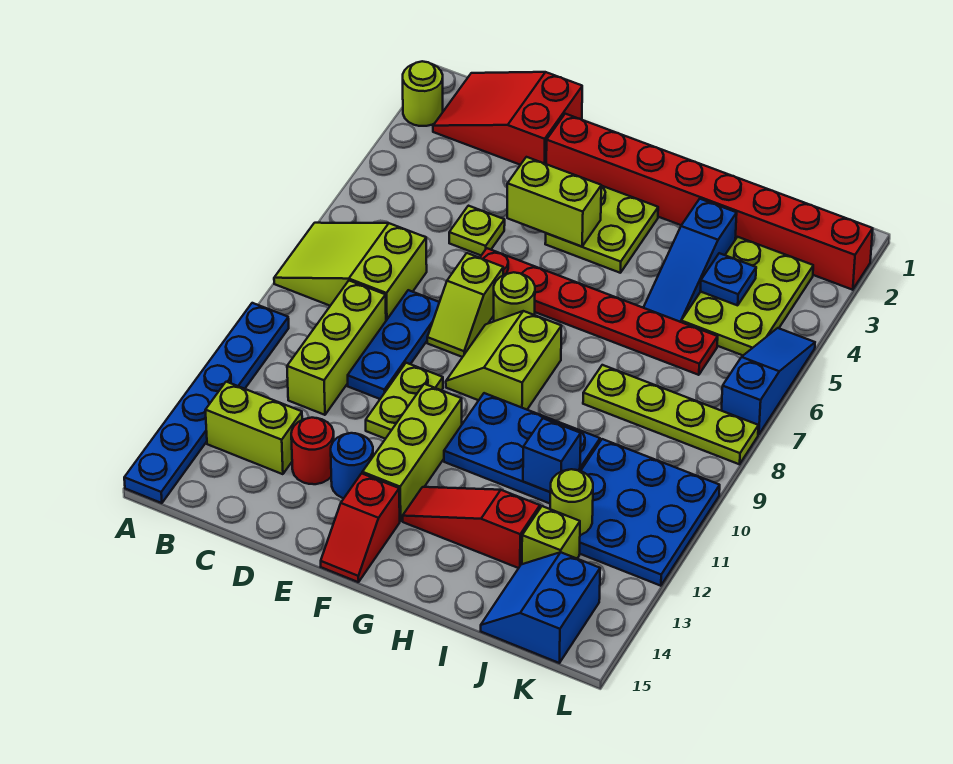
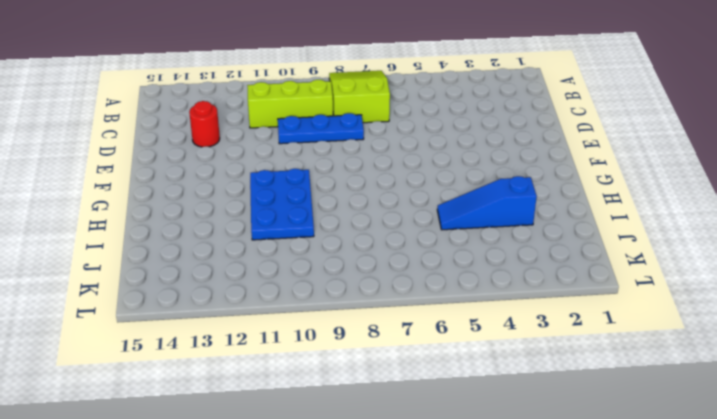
none -> lime 1x1 round brick [403,61,443,126]
none -> blue 1x6 plate [124,303,289,503]
none -> red 2x3 slope [433,72,582,165]
none -> lime 1x2 brick [205,382,302,474]

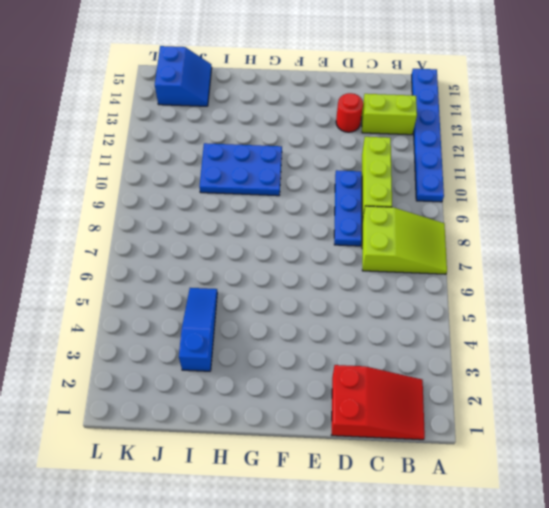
none -> lime 1x1 round brick [403,61,443,126]
none -> lime 1x1 plate [449,206,505,255]
none -> red 1x8 brick [546,114,873,290]
none -> red 1x6 plate [480,248,718,375]

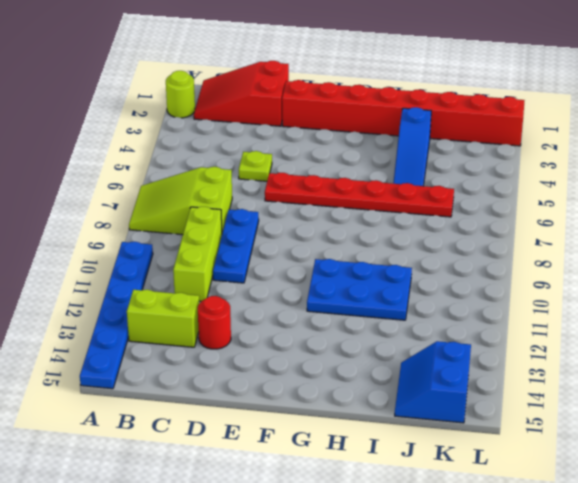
none -> lime 1x2 slope [427,253,503,357]
none -> lime 1x2 plate [366,363,443,439]
none -> blue 1x1 round brick [331,433,373,498]
none -> lime 2x2 plate [545,186,658,273]

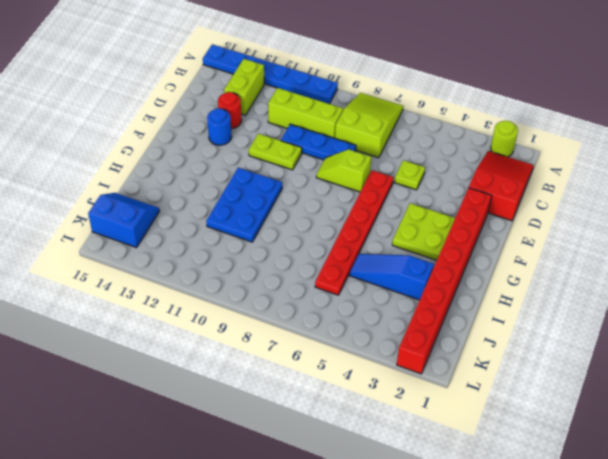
none -> lime 1x1 round brick [494,272,535,321]
none -> lime 2x2 slope [446,311,561,410]
none -> lime 1x3 brick [362,384,462,521]
none -> red 1x2 slope [321,473,400,582]

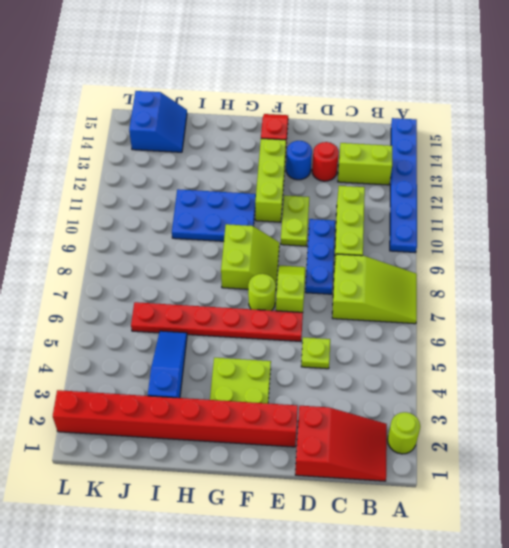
none -> red 1x3 slope [403,487,540,568]
none -> lime 1x4 plate [583,365,758,464]
none -> lime 2x3 plate [681,237,813,355]
none -> blue 3x3 plate [580,439,720,586]

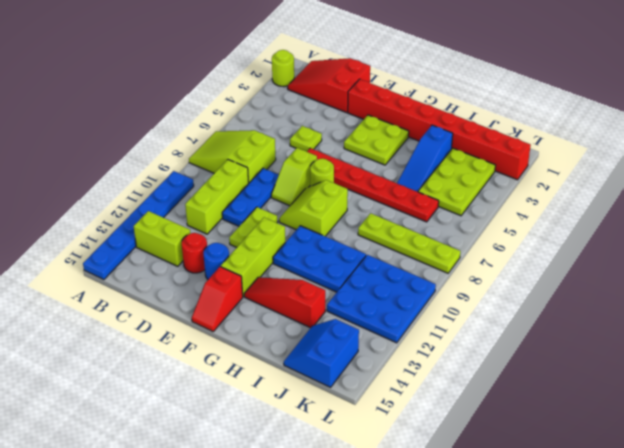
none -> lime 1x1 brick [522,506,580,564]
none -> blue 1x3 slope [721,328,815,435]
none -> lime 1x2 brick [507,157,601,247]
none -> blue 1x1 brick [523,418,581,492]

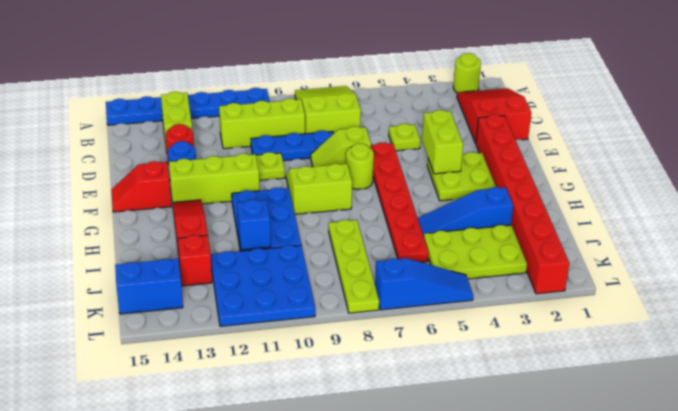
red 1x1 brick [178,235,212,286] -> lime 1x1 brick [522,506,580,564]
none -> blue 1x1 plate [700,253,756,305]
none -> lime 1x1 round brick [550,469,593,535]

